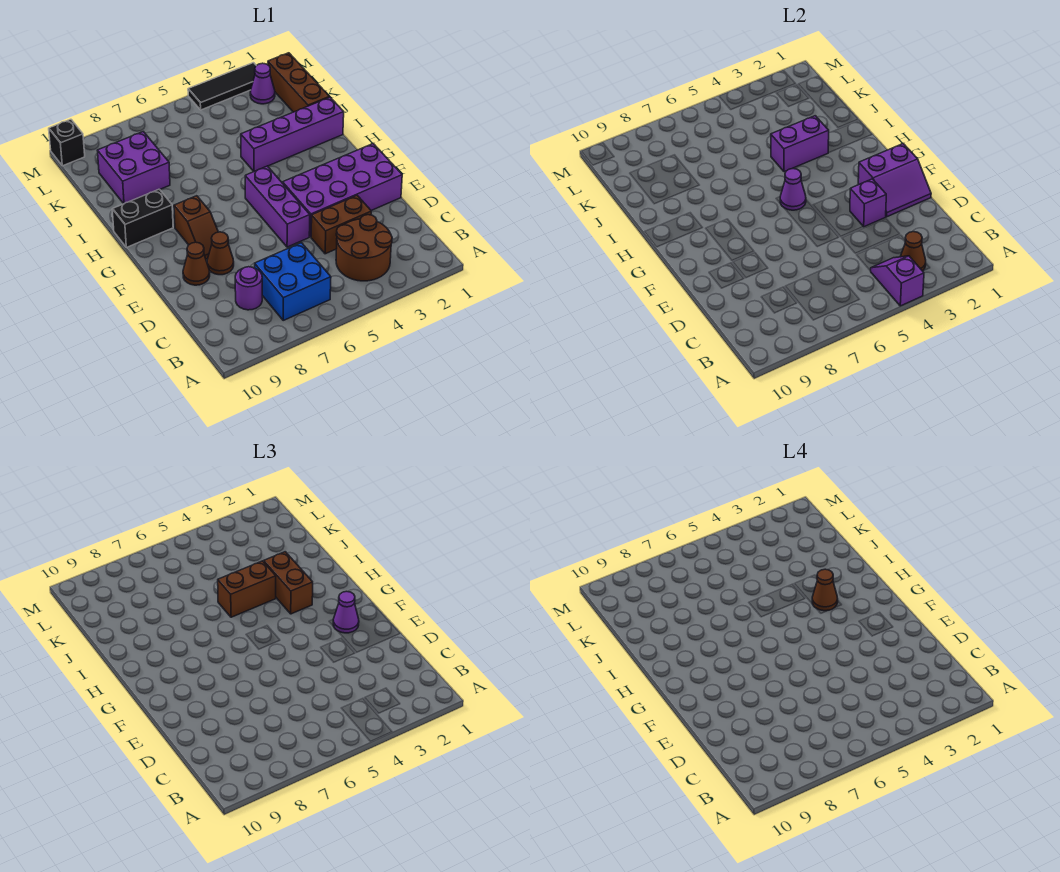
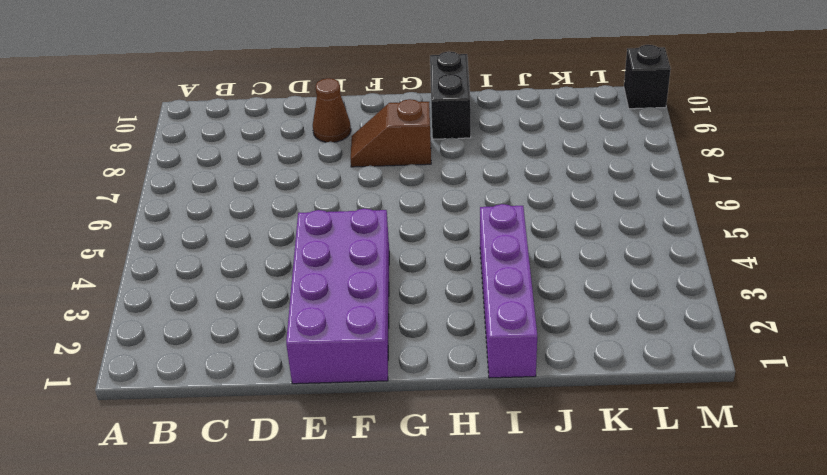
none -> brown 2x2 round brick [336,215,392,281]
none -> blue 2x2 brick [255,243,331,320]
none -> purple 1x1 round brick [235,267,262,310]

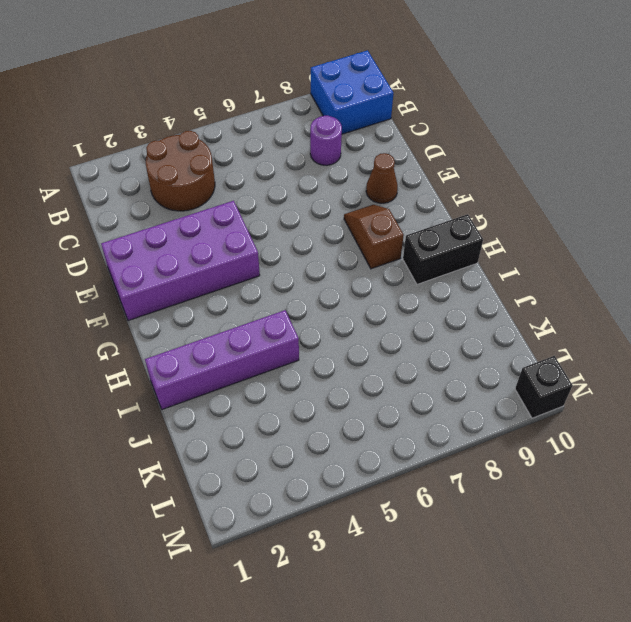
blue 2x2 brick [311,50,393,134] -> blue 2x2 brick moved to [255,243,331,320]
none -> brown 1x2 brick [311,196,371,254]
none -> purple 1x3 brick [245,166,310,247]
none -> brown 1x1 cone [207,232,234,275]

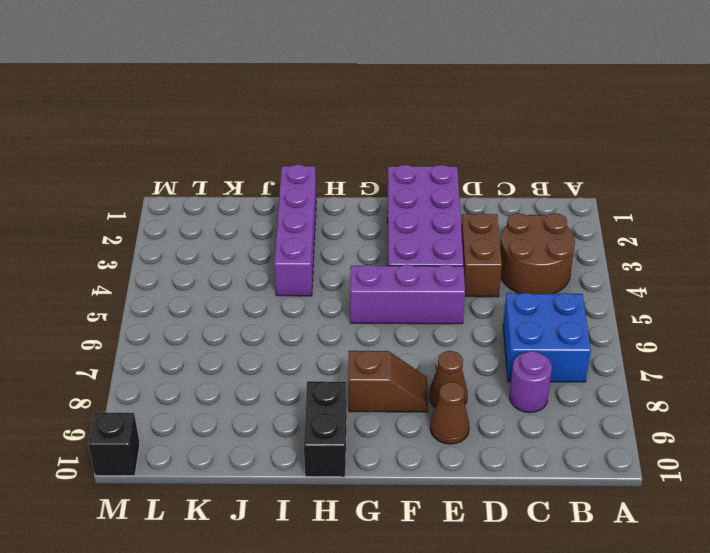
none -> brown 1x3 brick [268,53,329,112]
none -> purple 2x2 brick [97,132,170,204]
none -> purple 1x1 cone [250,63,275,104]

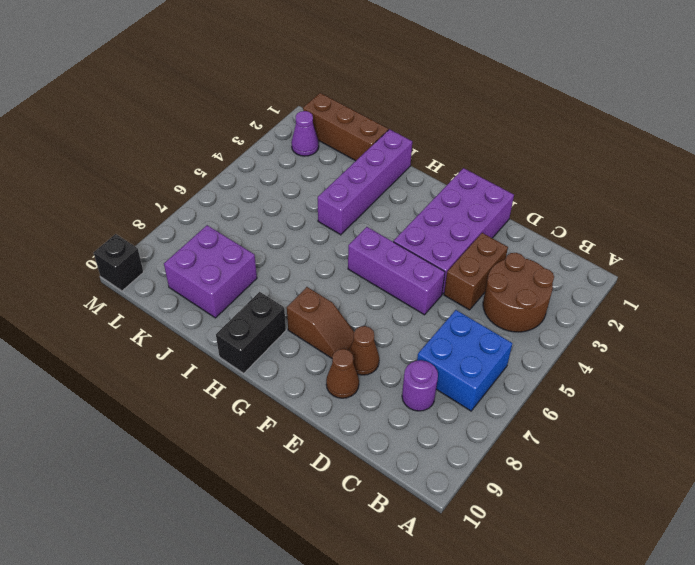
none -> black 1x3 tile [188,63,256,110]
none -> purple 1x2 slope [871,256,924,306]
none -> brown 1x1 cone [900,232,926,271]

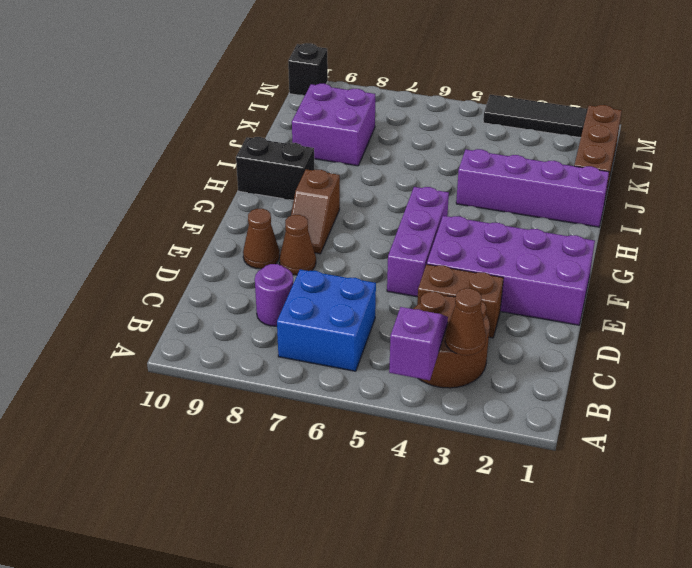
none -> purple 1x1 cone [250,63,275,104]
none -> purple 2x2 slope [858,144,931,217]
none -> purple 1x1 brick [850,179,886,227]

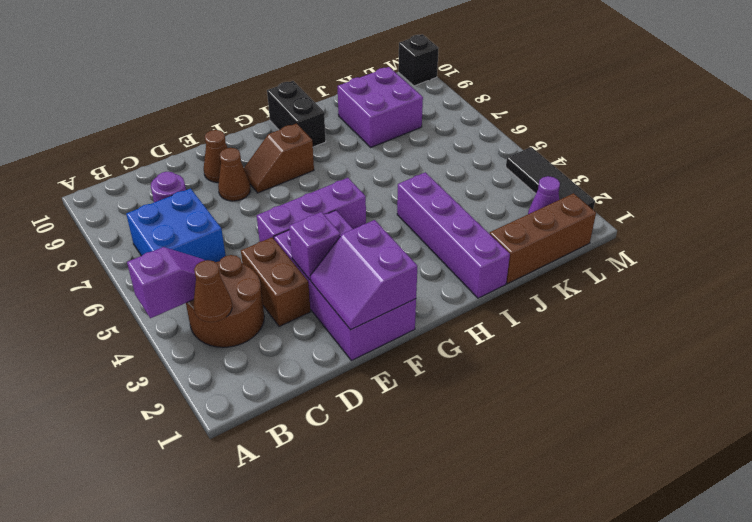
none -> purple 1x1 cone [780,169,806,210]
none -> purple 1x2 brick [771,116,829,172]
none -> purple 1x1 cone [333,591,359,633]

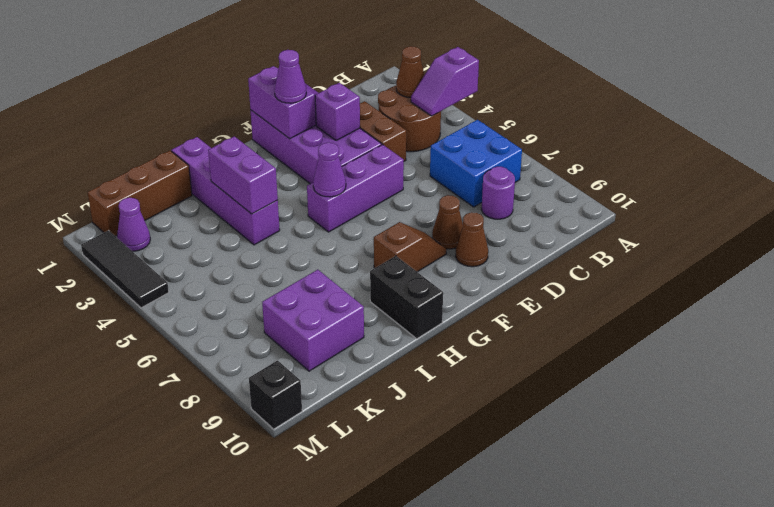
none -> brown 1x2 brick [264,552,313,614]
none -> brown 1x2 brick [218,561,276,617]
none -> brown 1x1 cone [812,569,838,611]

